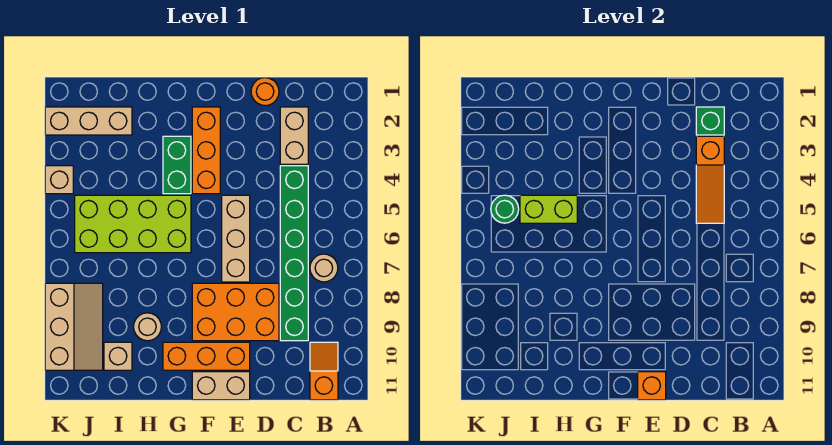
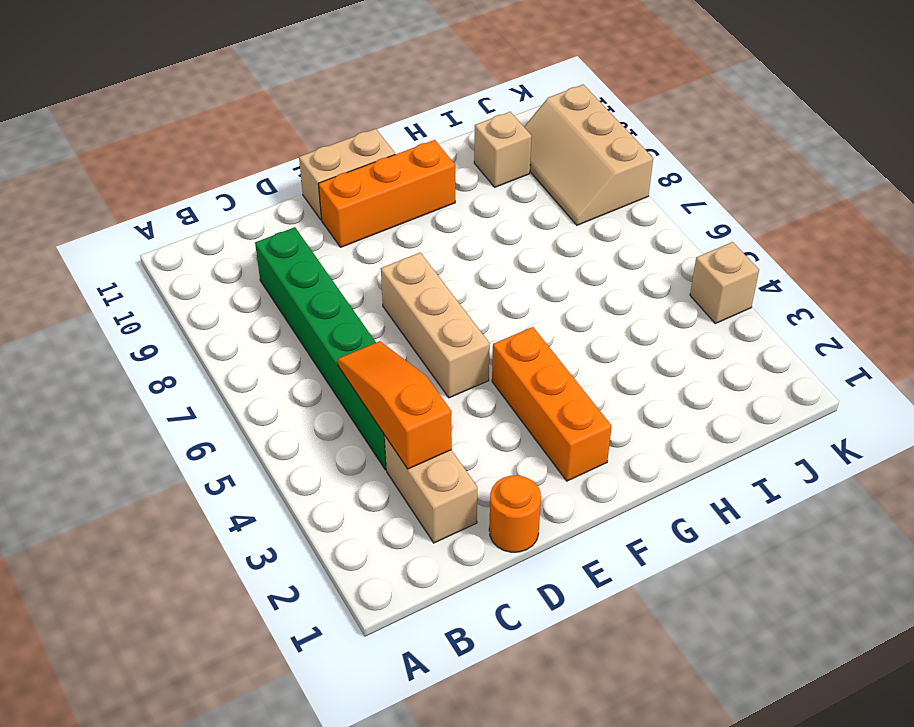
none -> tan 1x1 round brick [310,254,338,282]
none -> orange 1x2 slope [310,342,338,400]
none -> orange 2x3 brick [192,283,279,341]

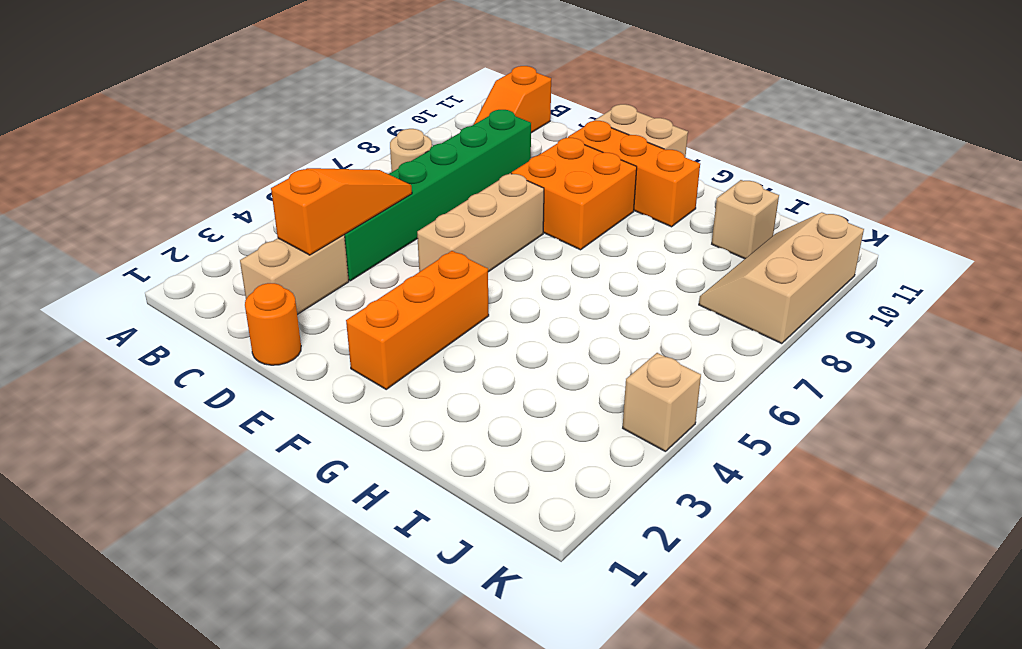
orange 2x2 brick [512,138,637,250] -> orange 2x3 brick [192,283,279,341]
none -> green 1x2 brick [163,136,191,194]
none -> lime 2x4 brick [75,195,191,253]
none -> tan 1x1 round brick [134,313,161,341]

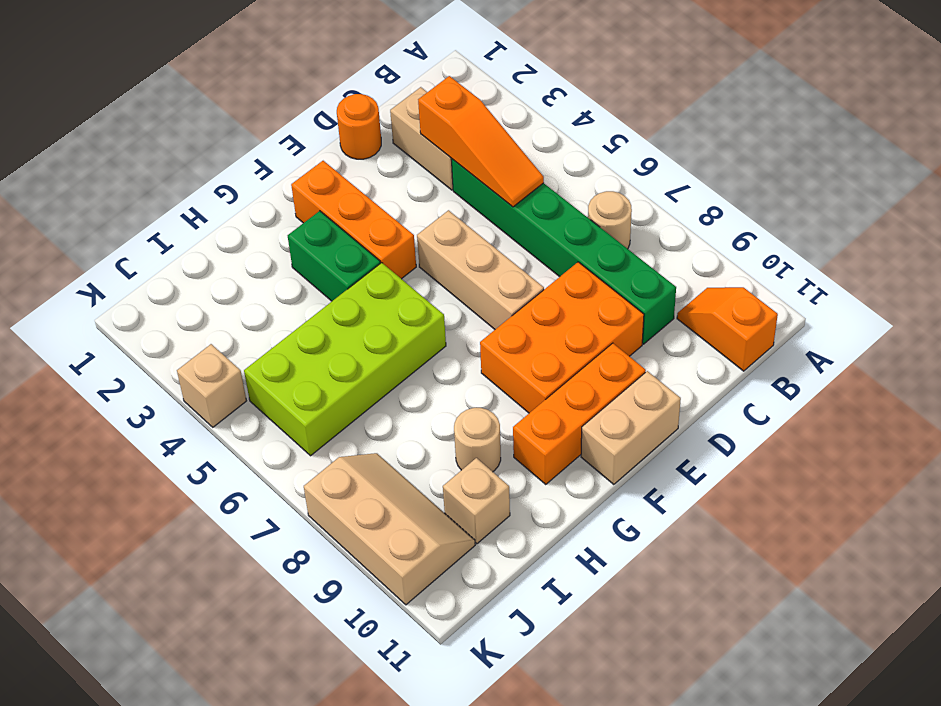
none -> tan 1x3 brick [45,107,132,135]
none -> green 1x1 brick [696,107,724,135]
none -> orange 1x1 brick [638,372,666,400]

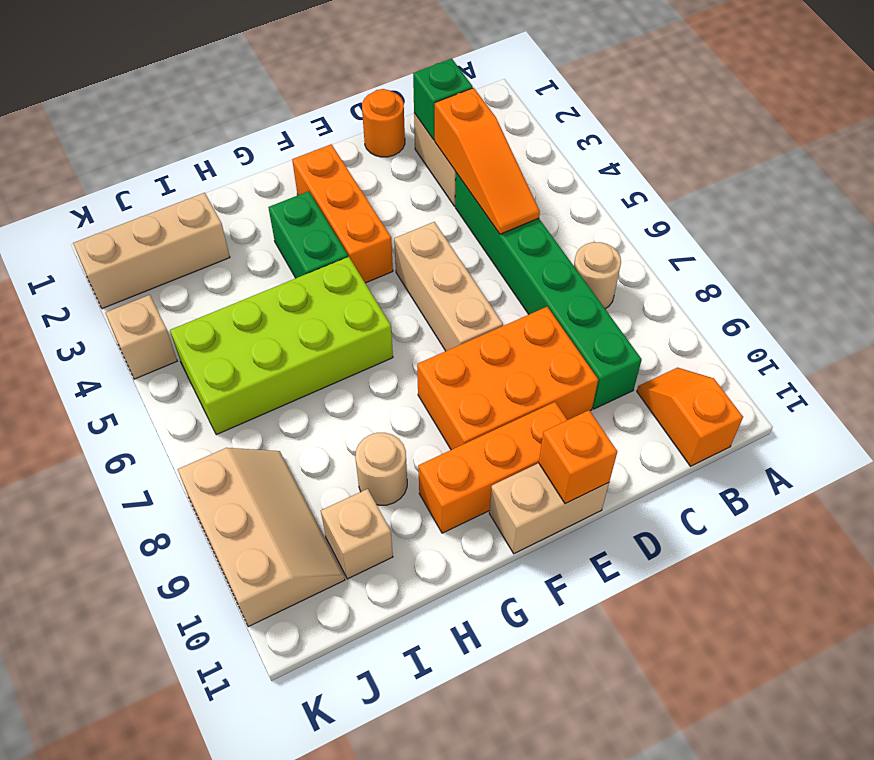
none -> lime 1x2 brick [520,195,577,223]
none -> green 1x1 round brick [491,195,519,223]

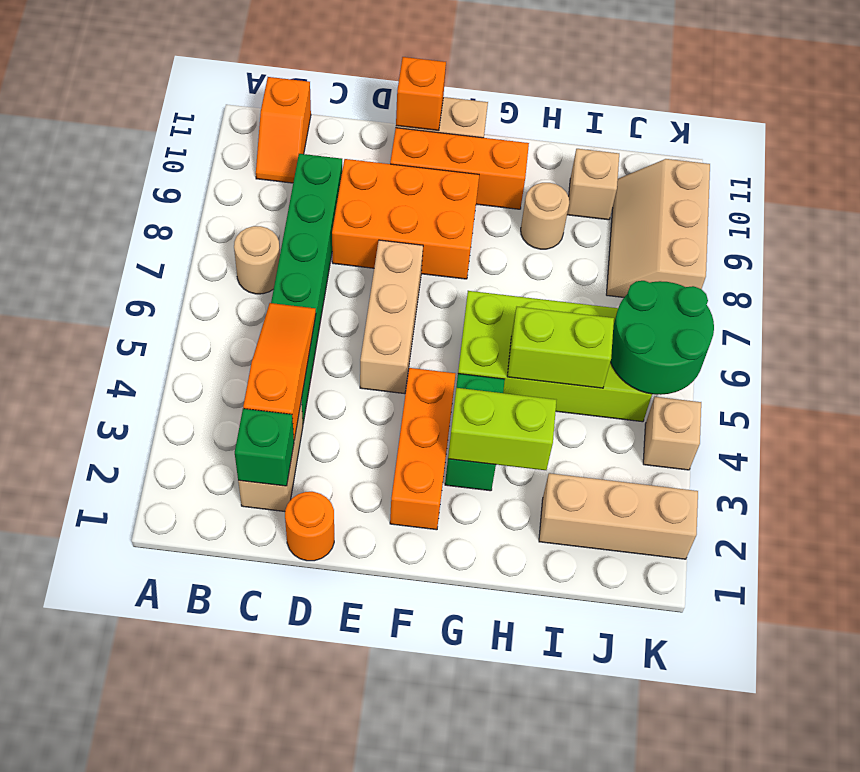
lime 1x2 brick [448,388,556,470] -> none
green 2x2 round brick [610,281,714,395] -> green 1x1 round brick [491,195,519,223]

